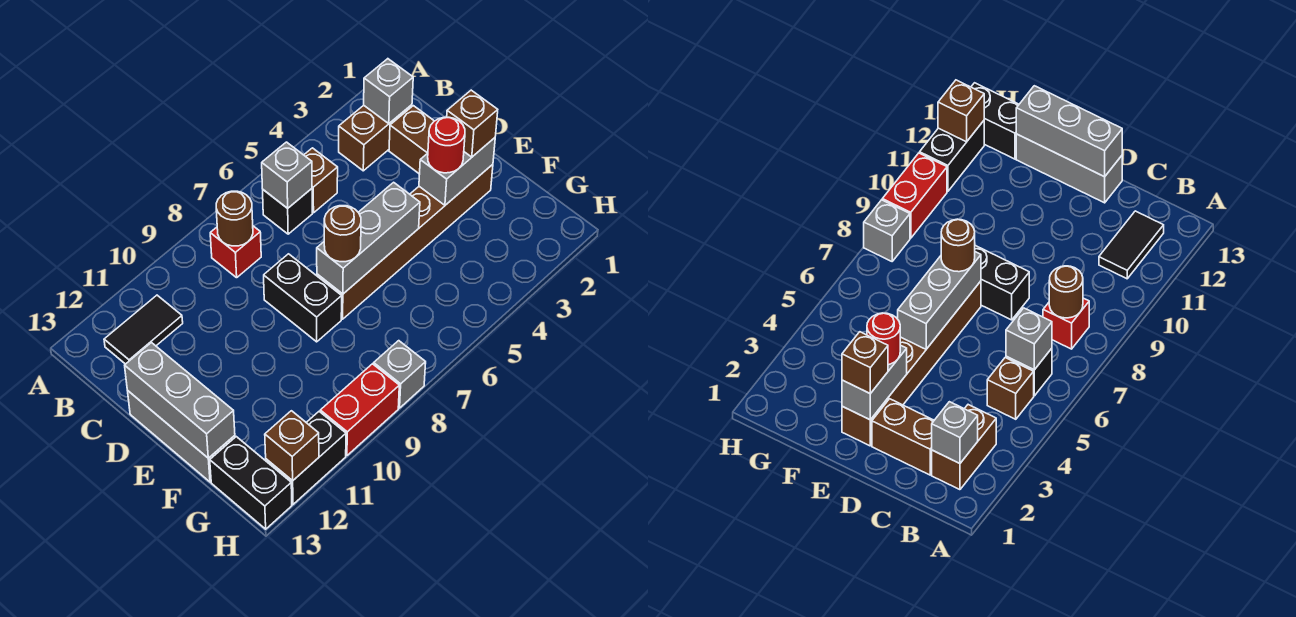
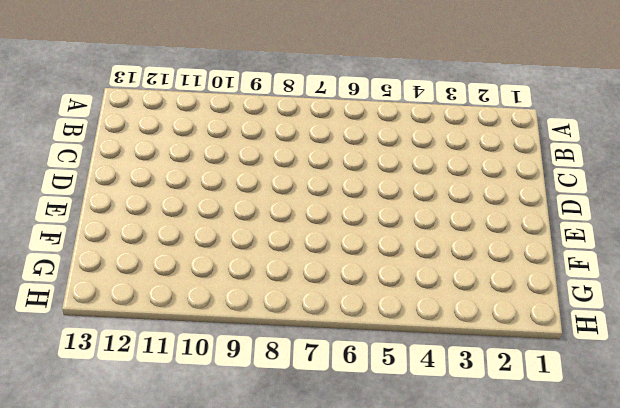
none -> brown 1x2 brick [339,105,412,171]
none -> brown 1x1 brick [304,148,338,213]
none -> black 1x1 brick [263,189,312,234]

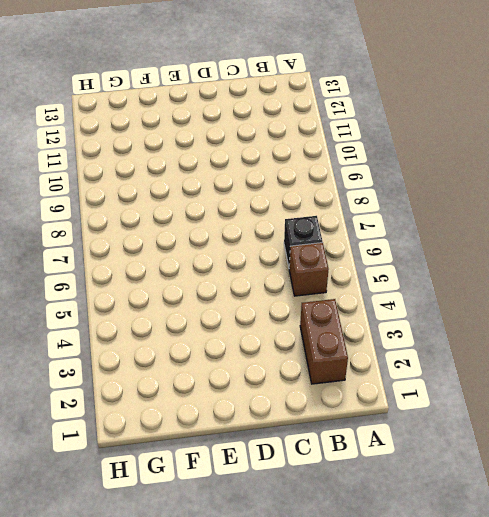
none -> red 1x1 brick [210,226,261,278]
none -> black 1x2 tile [104,295,183,364]
none -> brown 1x2 brick [389,106,434,174]

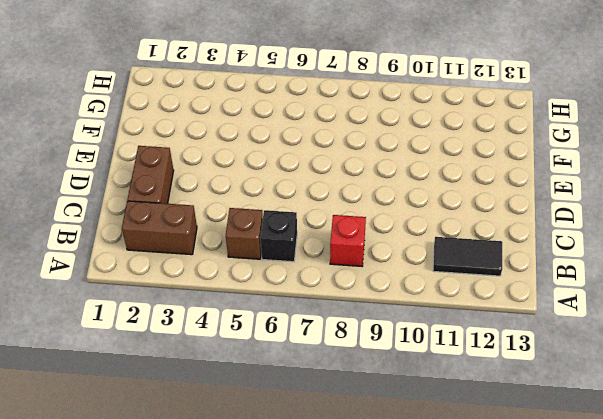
none -> black 1x2 brick [264,254,342,342]
none -> grey 1x3 brick [127,390,235,482]
none -> brown 1x6 brick [317,164,493,319]

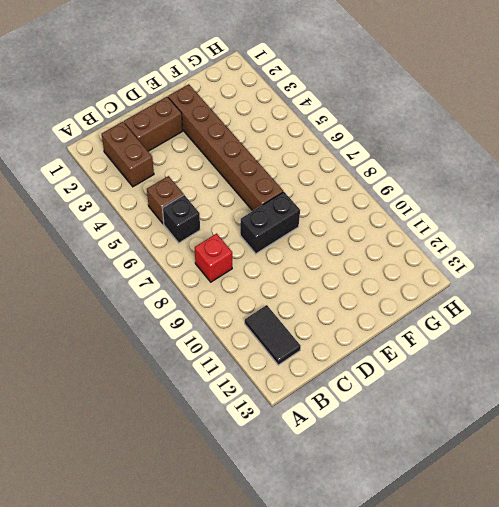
none -> grey 1x3 brick [127,390,235,482]
none -> black 1x2 brick [210,437,292,529]
none -> grey 1x1 brick [374,341,426,408]

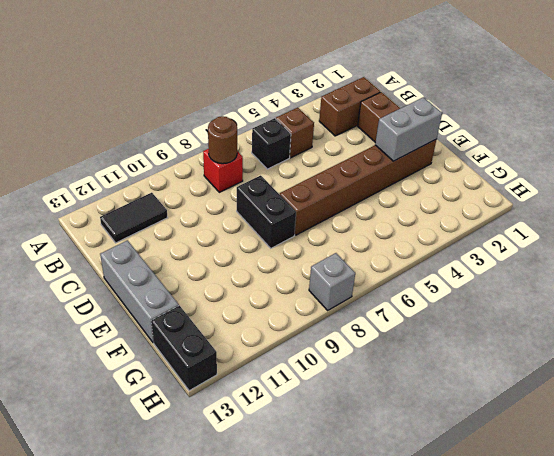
none -> red 1x2 brick [320,364,399,455]
none -> black 1x2 brick [266,412,346,504]
none -> grey 1x1 brick [364,59,413,123]

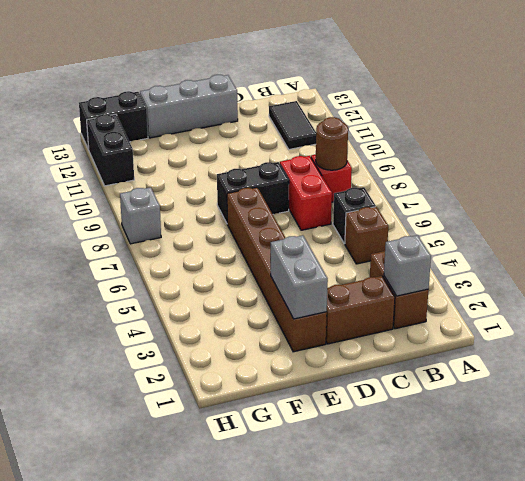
red 1x2 brick [280,156,332,230] -> red 1x2 brick moved to [320,364,399,455]
none -> grey 1x1 brick [262,142,312,208]
none -> grey 1x3 brick [125,343,235,458]
none -> grey 1x3 brick [317,182,420,294]

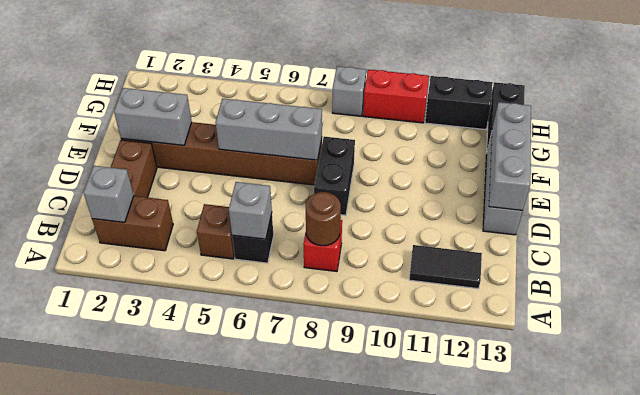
none -> brown 1x1 brick [265,411,319,481]
none -> brown 1x1 brick [447,90,498,157]
none -> red 1x1 round brick [428,117,465,173]

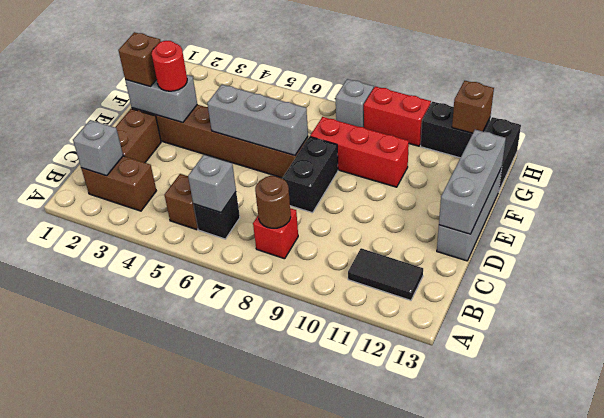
red 1x3 brick [310,117,409,187] -> none
none -> brown 1x1 round brick [324,206,361,262]

